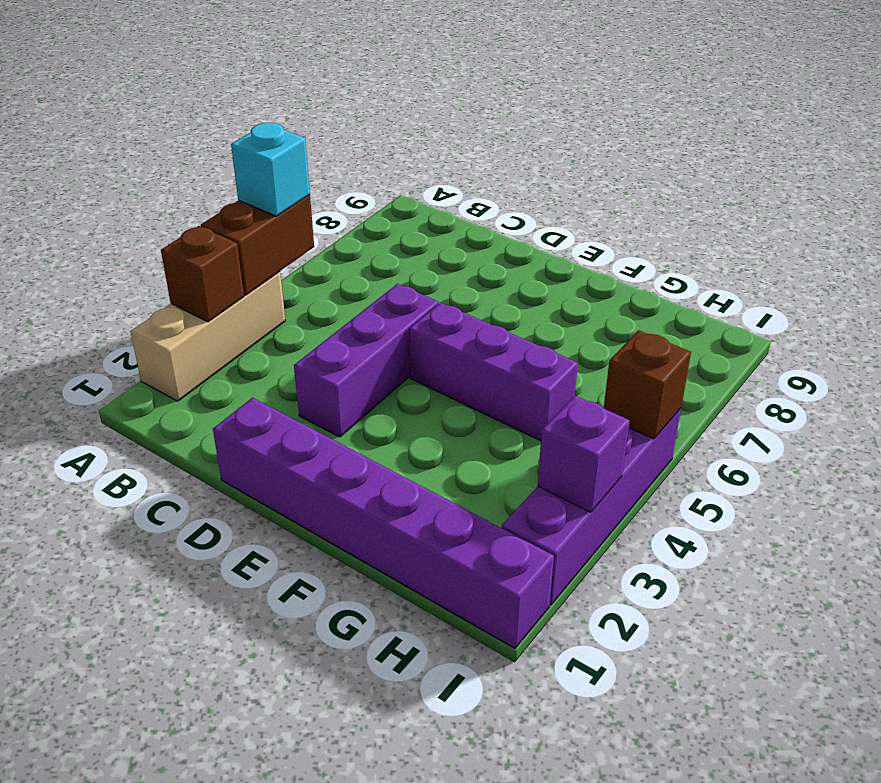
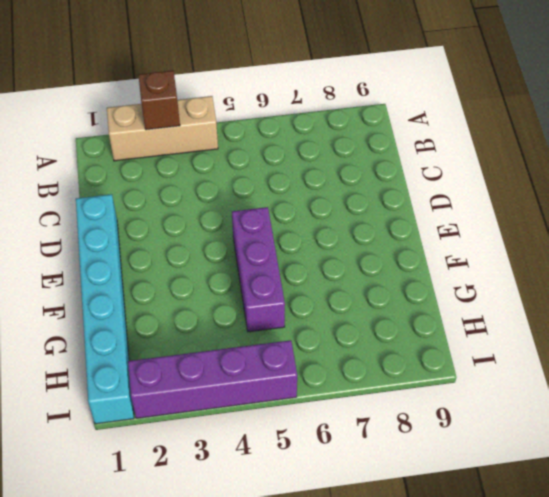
cyan 1x6 brick [76,194,134,424] -> purple 1x6 brick [213,398,554,648]
none -> purple 1x3 brick [294,284,438,437]
none -> brown 1x2 brick [201,195,314,295]

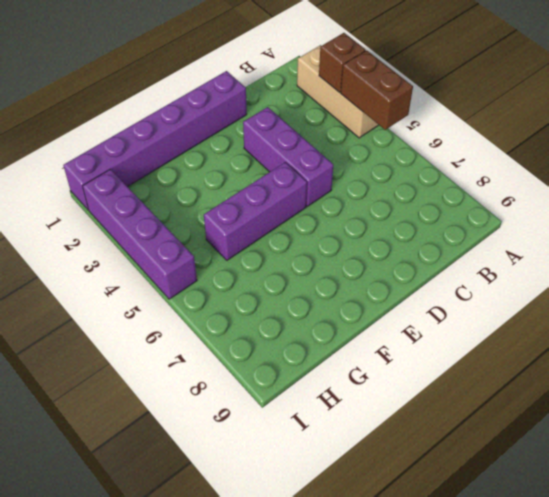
none -> purple 1x1 brick [538,396,630,512]
none -> brown 1x1 brick [604,330,691,439]

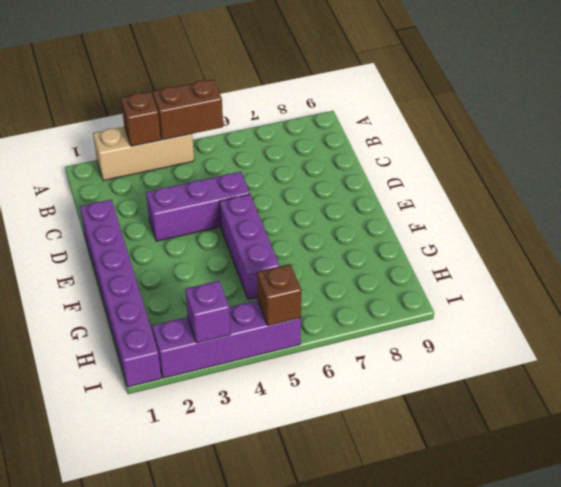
none -> cyan 1x1 brick [231,123,310,216]

